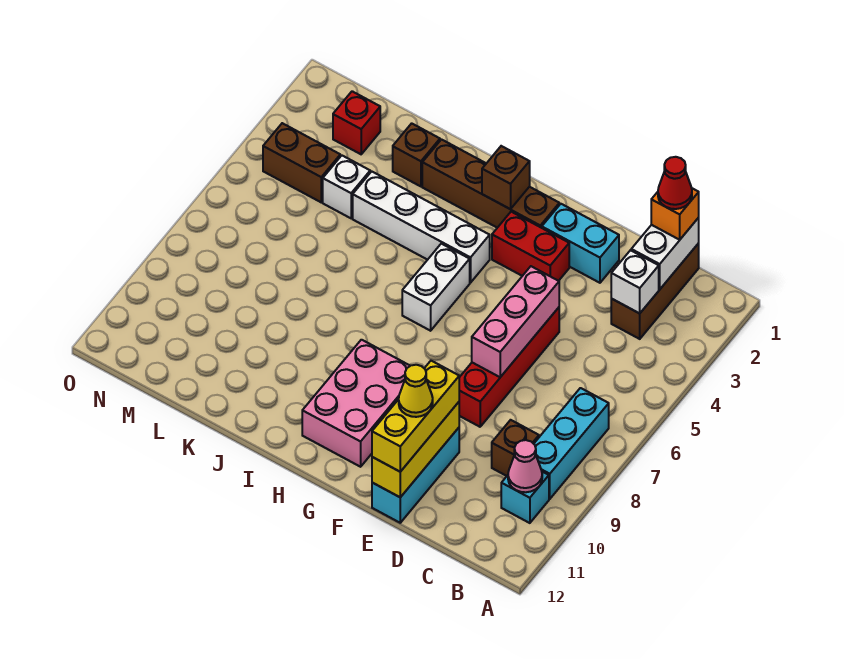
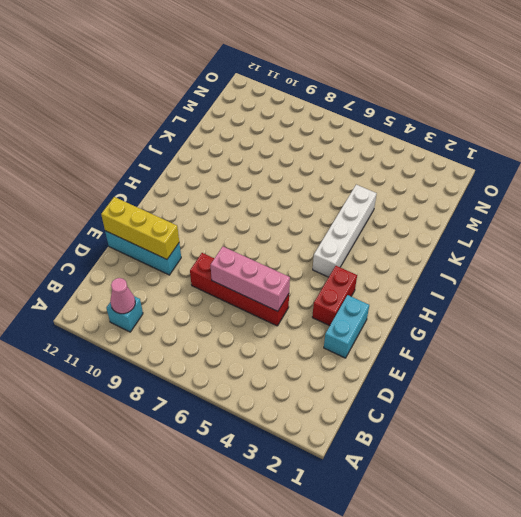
none -> cyan 1x3 brick [534,388,609,499]
none -> brown 1x3 brick [611,243,699,339]
none -> brown 1x1 brick [492,420,539,476]

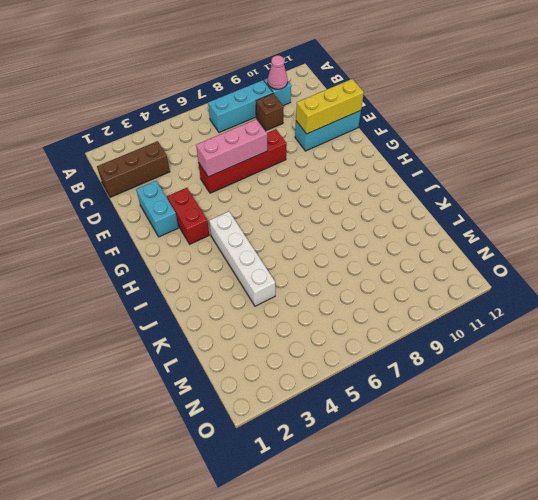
none -> brown 1x4 brick [422,140,559,228]
none -> pink 2x3 brick [302,340,410,467]
none -> white 1x2 brick [402,244,470,331]

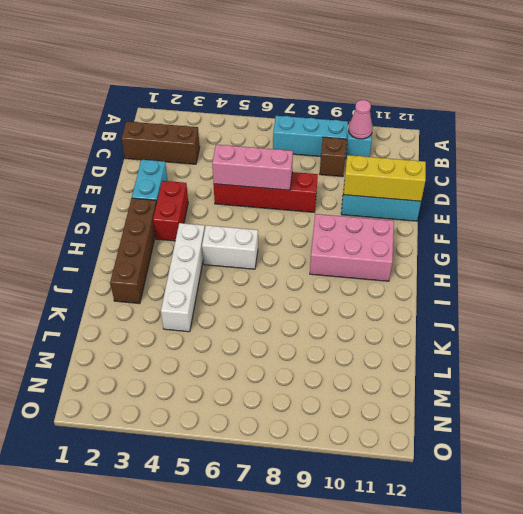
none -> brown 1x1 brick [393,123,440,186]
none -> white 1x1 brick [323,156,370,218]
none -> red 1x1 brick [333,91,380,154]

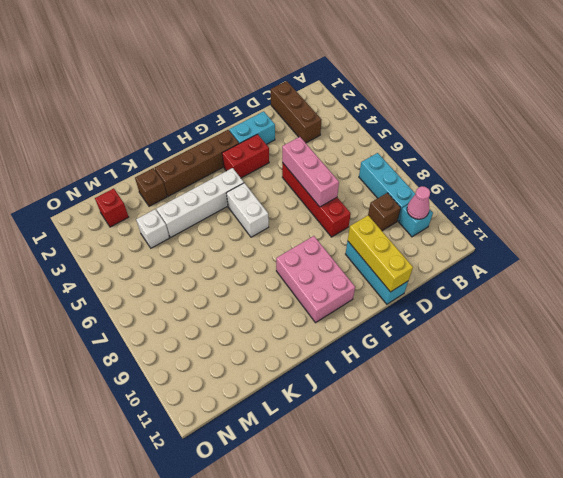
none -> brown 1x2 brick [263,123,340,202]
none -> white 1x2 brick [631,218,699,289]
none -> white 1x1 brick [611,250,659,313]

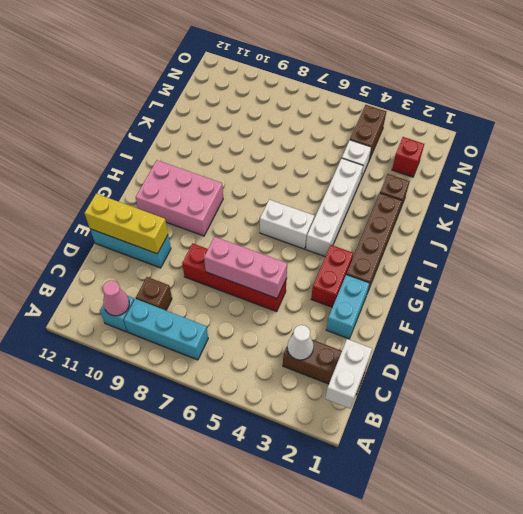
white 1x2 brick [325,339,372,408] -> white 1x2 brick turned to [631,218,699,289]
white 1x1 cone [287,325,314,360] -> white 1x1 brick [611,250,659,313]
none -> brown 1x1 brick [482,146,530,209]
none -> orange 1x1 brick [651,188,699,240]
none -> yellow 1x3 brick [372,361,459,472]

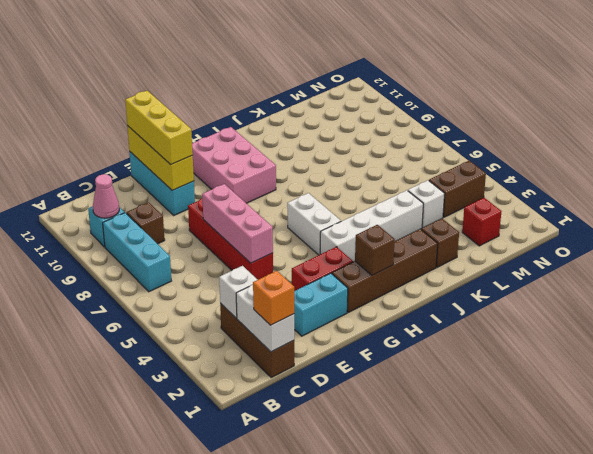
none -> red 1x1 cone [658,157,692,209]
none -> yellow 1x1 cone [399,365,433,417]

